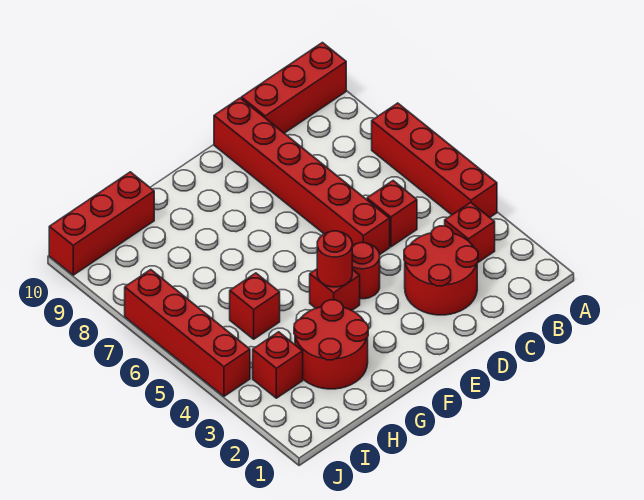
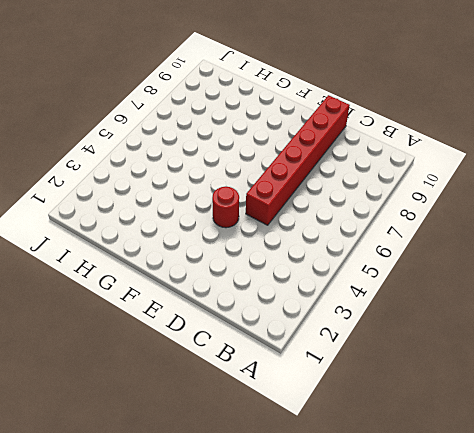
none -> red 1x4 brick [372,103,497,217]
none -> red 1x3 brick [241,43,346,133]
none -> red 1x1 brick [445,202,495,262]

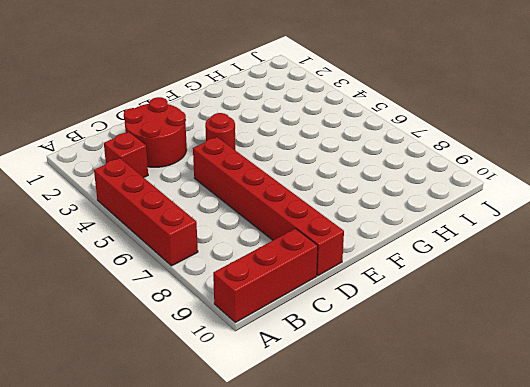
none -> red 1x1 brick [367,181,417,247]
none -> red 1x1 brick [310,269,360,310]
none -> red 2x2 round brick [294,300,368,389]

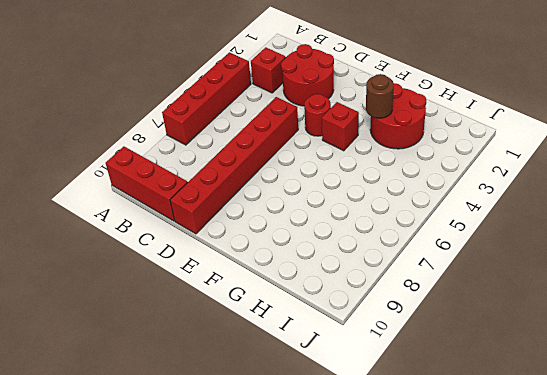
brown 1x1 round brick [366,74,394,118] -> none
none -> red 1x1 brick [367,181,417,247]
none -> red 1x1 brick [230,273,280,339]
none -> red 1x3 brick [49,172,154,275]

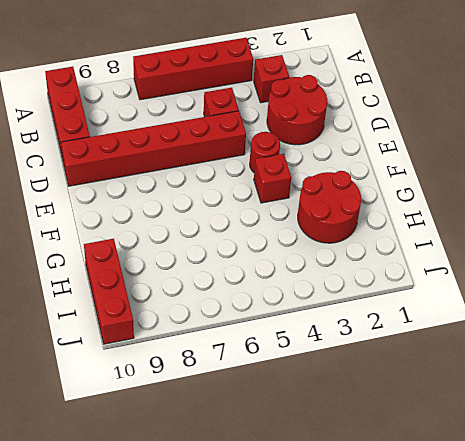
none -> red 1x1 brick [230,273,280,339]
none -> red 1x1 brick [253,332,303,398]
none -> red 1x4 brick [125,270,250,396]

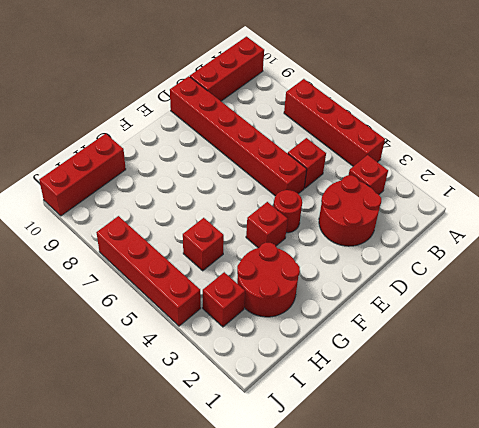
none -> red 1x1 round brick [317,231,352,287]

